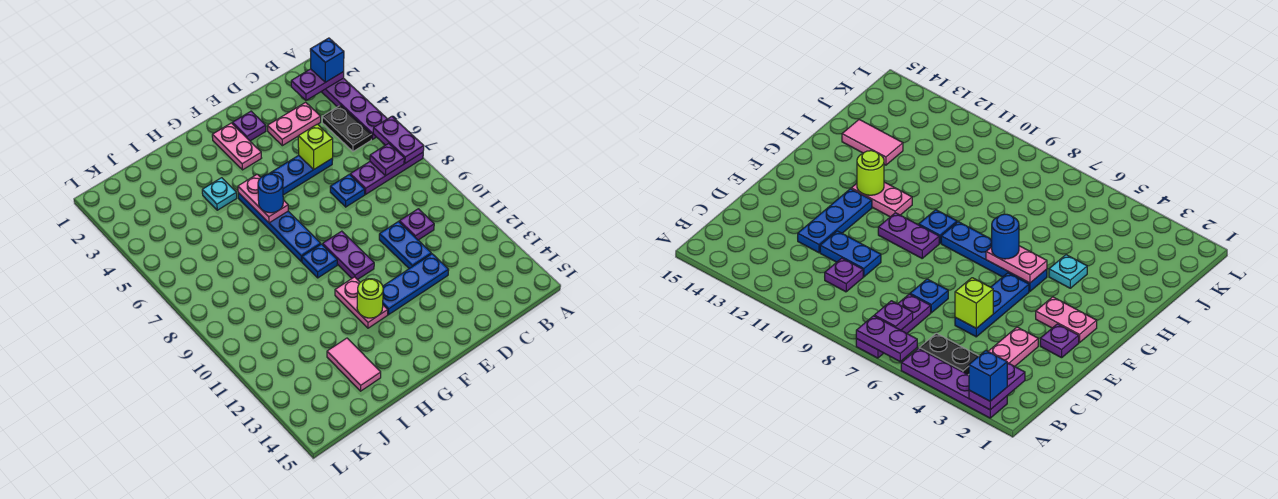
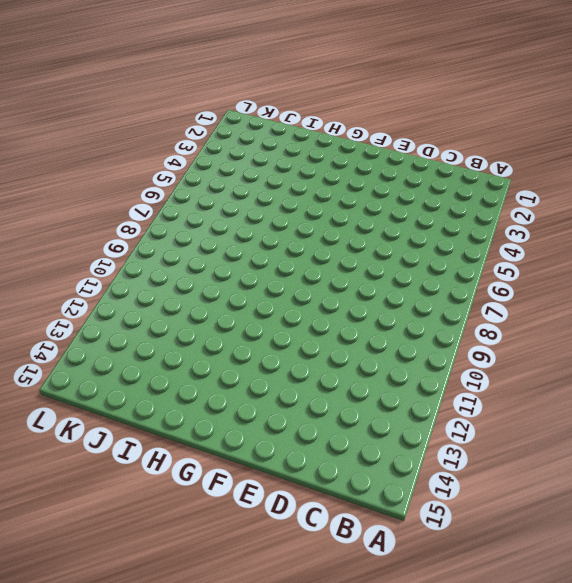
none -> purple 1x4 plate [321,78,387,139]
none -> purple 1x3 plate [350,153,423,194]
none -> black 1x2 plate [322,105,372,151]

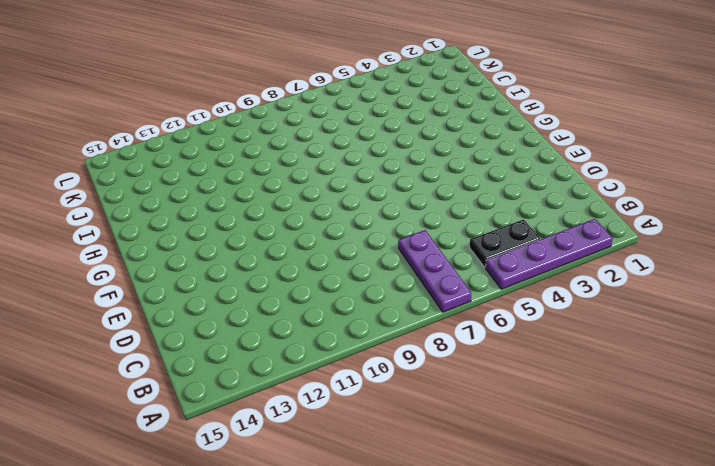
none -> pink 1x2 plate [267,102,321,146]
none -> purple 1x1 plate [399,209,434,240]
none -> blue 1x3 plate [269,155,333,195]

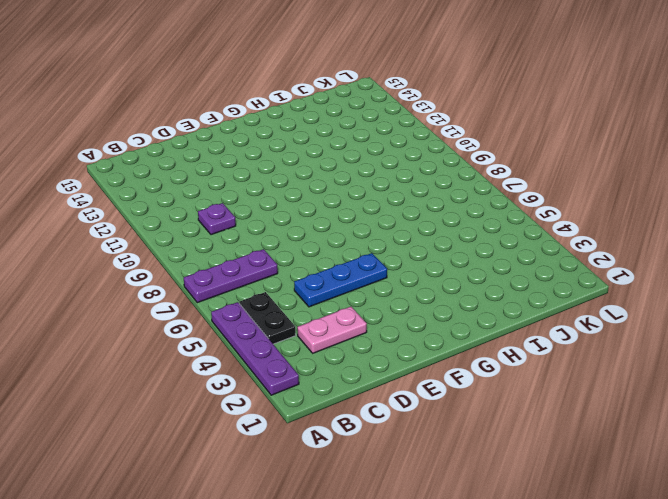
none -> blue 1x1 plate [330,175,365,207]
none -> blue 1x2 plate [379,222,431,269]
none -> blue 1x3 plate [383,254,449,315]

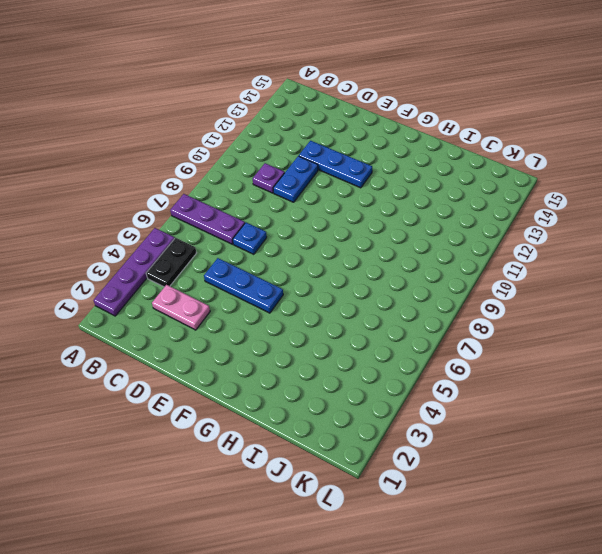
none -> purple 1x1 plate [232,111,266,141]
none -> pink 1x2 plate [212,123,261,170]
none -> purple 1x2 plate [323,231,374,280]

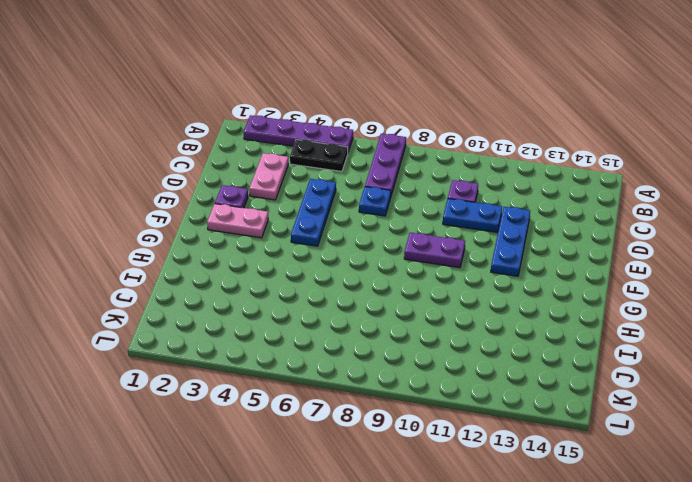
none -> blue 1x4 plate [238,193,321,261]
none -> blue 1x1 plate [302,244,337,278]
none -> pink 1x2 plate [335,277,388,328]

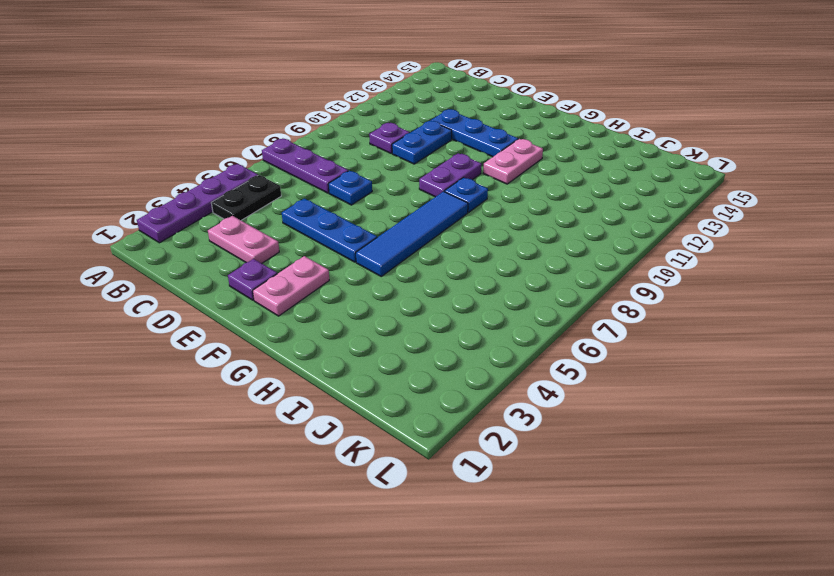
blue 1x4 tile [356,191,468,276] -> blue 1x4 plate [238,193,321,261]
none -> cyan 1x1 plate [202,178,237,210]
none -> pink 1x2 tile [327,338,381,391]
none -> purple 1x2 plate [291,69,344,100]

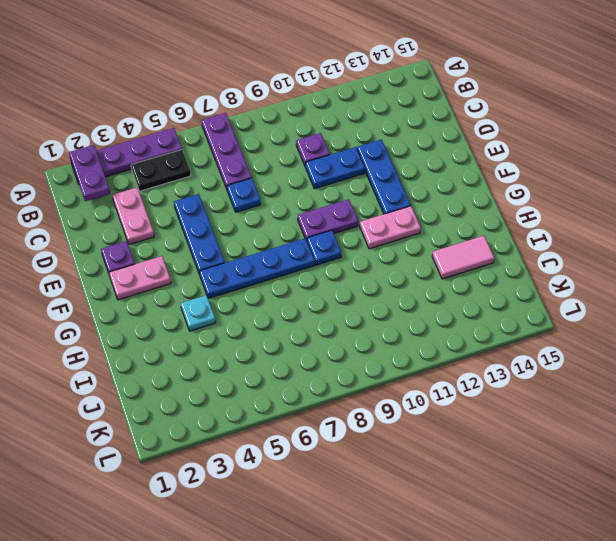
none -> purple 1x2 plate [373,117,424,163]
none -> purple 1x1 plate [370,143,404,176]
none -> lime 1x1 brick [298,124,333,170]

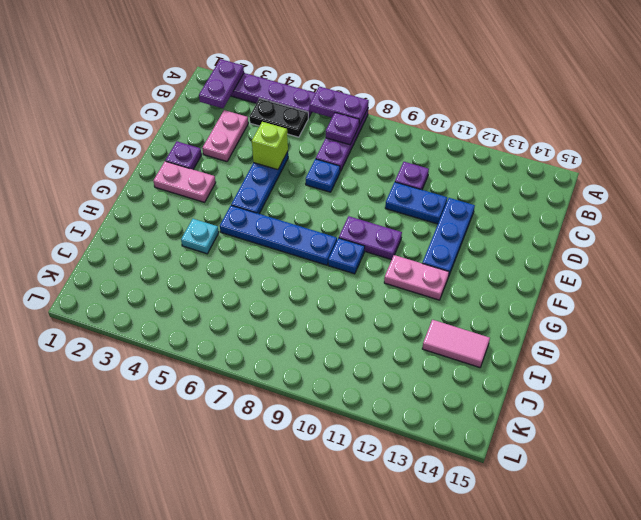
none -> pink 1x2 plate [238,174,288,223]
none -> lime 1x1 round brick [357,279,383,318]
none -> blue 1x1 brick [310,38,344,82]

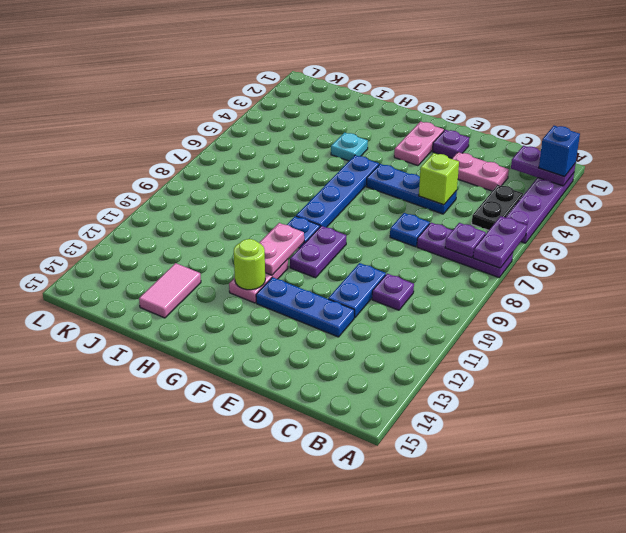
pink 1x2 plate [259,223,304,275] -> pink 1x2 plate moved to [238,174,288,223]
none -> blue 1x1 round brick [258,174,283,213]

